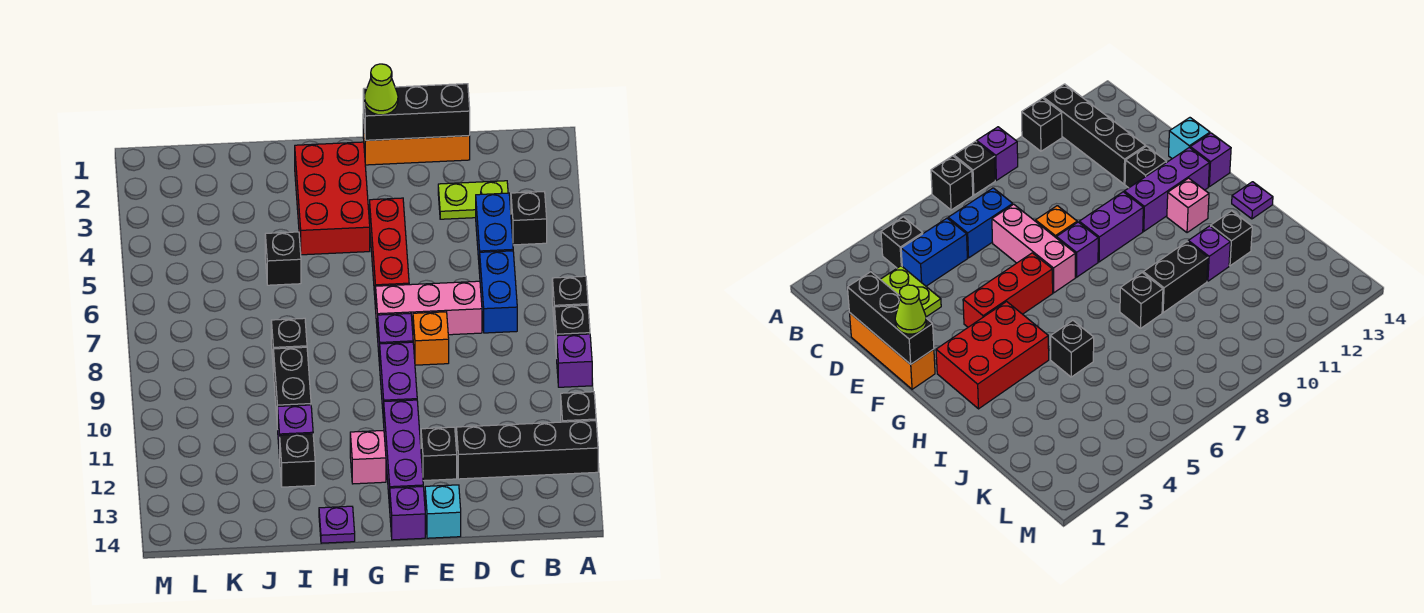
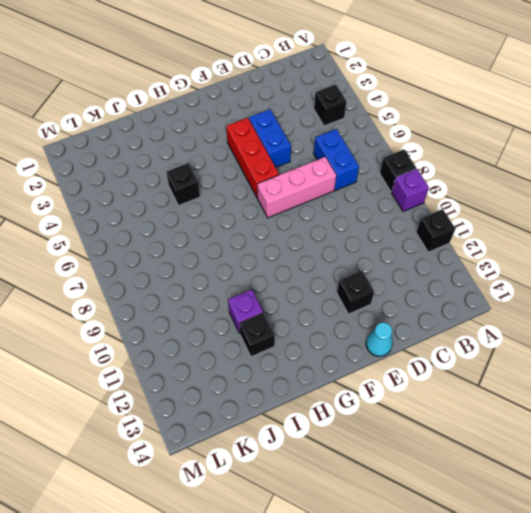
blue 1x2 brick [249,109,291,167] -> blue 1x2 brick moved to [476,193,513,273]
cyan 1x1 cone [366,322,393,356] -> cyan 1x1 brick [425,485,461,538]
none -> black 1x1 brick [552,276,588,329]
none -> black 1x4 brick [457,421,598,479]
none -> lime 1x2 plate [438,181,508,219]

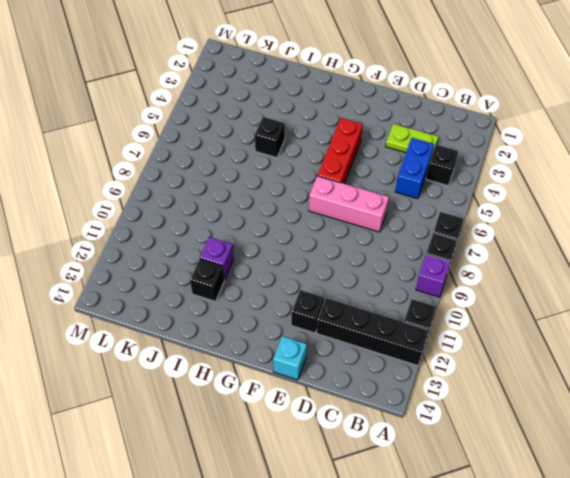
none -> blue 1x2 brick [480,251,517,333]
none -> orange 1x3 brick [363,115,470,165]
none -> orange 1x1 brick [413,312,449,365]

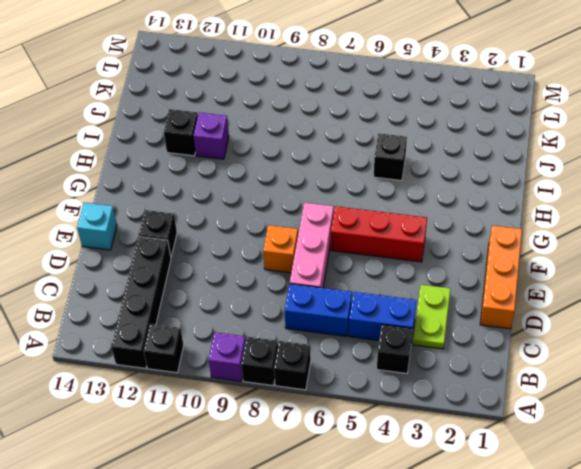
none -> purple 1x1 brick [378,313,413,366]
none -> purple 1x2 brick [380,342,417,423]
none -> purple 1x3 brick [384,400,423,508]

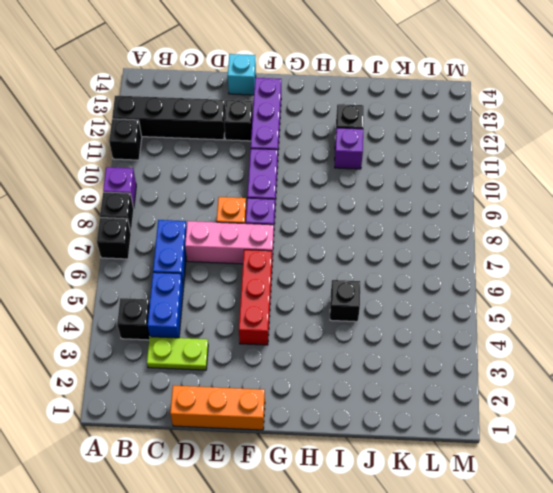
none -> purple 1x1 brick [390,487,425,540]
none -> red 2x3 brick [295,142,370,255]
none -> pink 1x1 brick [350,430,386,484]

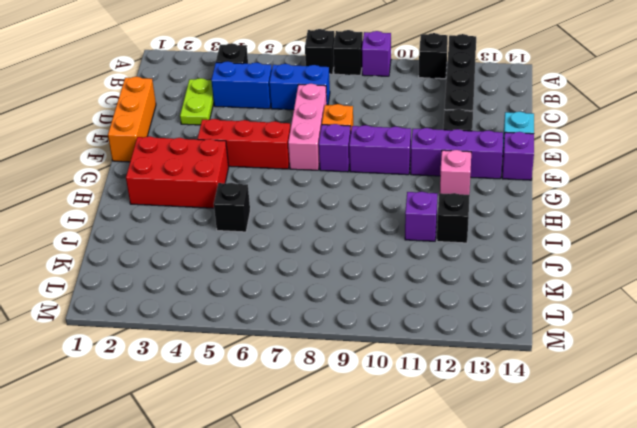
none -> purple 1x1 plate [319,506,355,543]
none -> black 1x1 brick [271,318,307,371]
none -> black 1x2 brick [274,347,311,429]

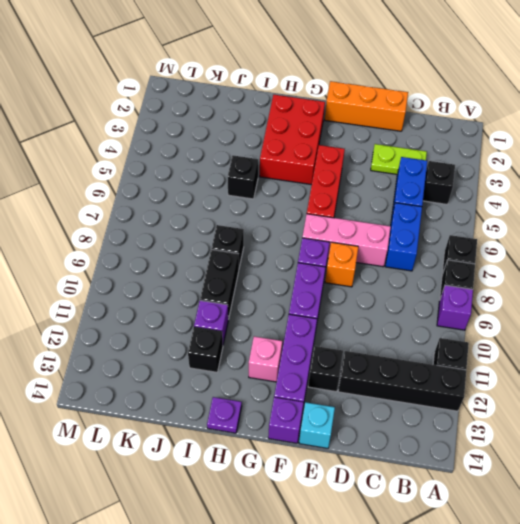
none -> black 1x3 brick [363,84,470,140]
none -> lime 1x1 cone [364,64,398,115]

